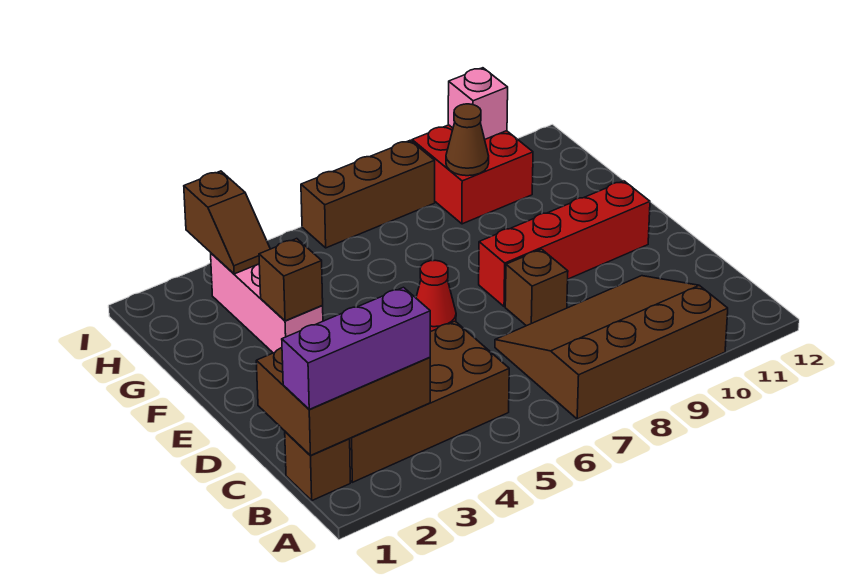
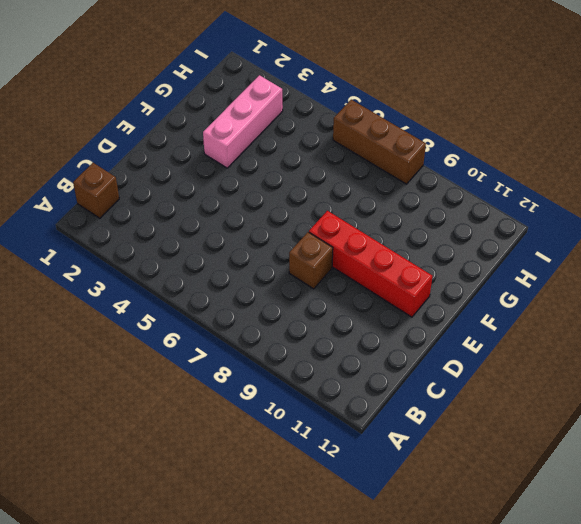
none -> brown 3x4 slope [495,276,728,419]
none -> brown 2x4 brick [350,321,509,482]
none -> red 1x1 cone [416,260,456,332]

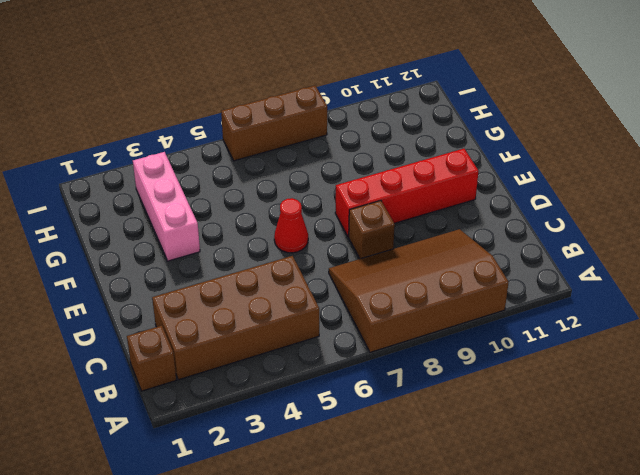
none -> red 2x2 brick [412,125,533,224]
none -> brown 2x3 brick [256,348,430,456]
none -> brown 1x1 brick [259,239,323,321]

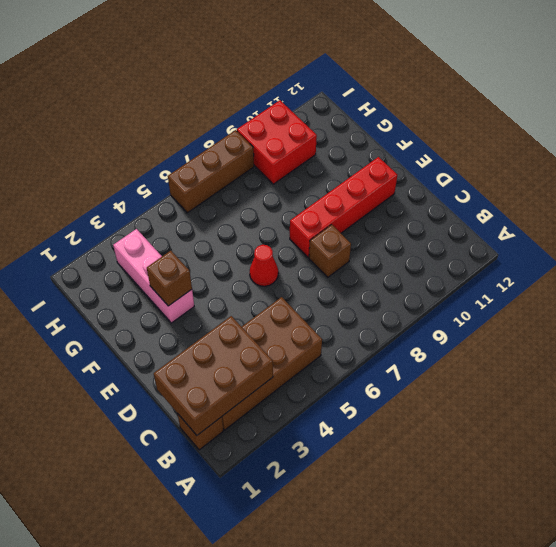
none -> brown 3x4 slope [495,276,728,419]
none -> brown 1x2 slope [184,171,270,274]
none -> brown 1x1 cone [446,104,489,176]

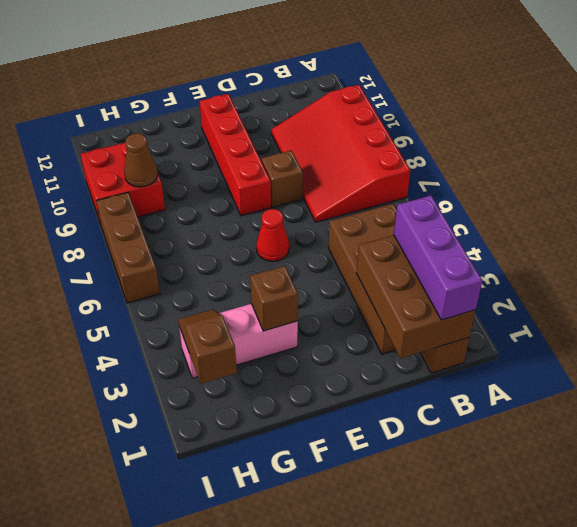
red 3x4 slope [271,85,410,222] -> brown 3x4 slope [495,276,728,419]
brown 1x2 slope [178,310,237,384] -> brown 1x2 slope turned to [184,171,270,274]
none -> pink 1x1 brick [448,68,508,139]

